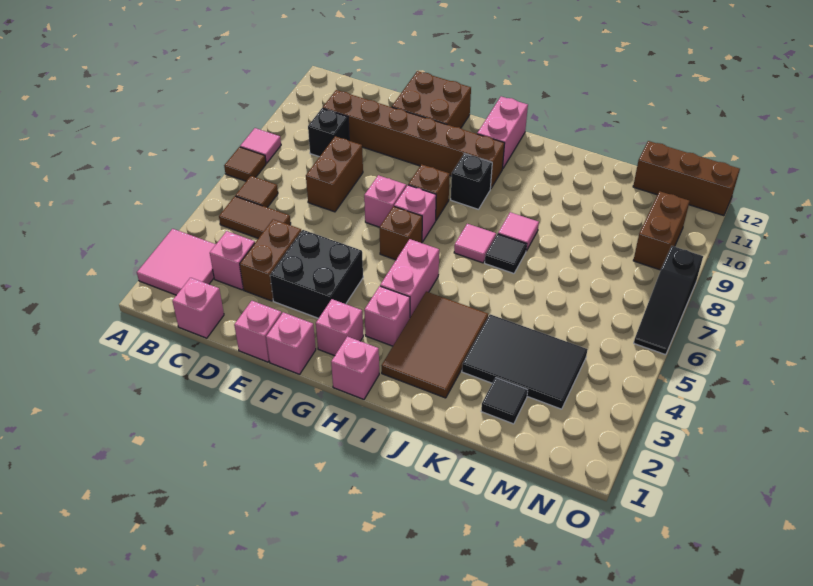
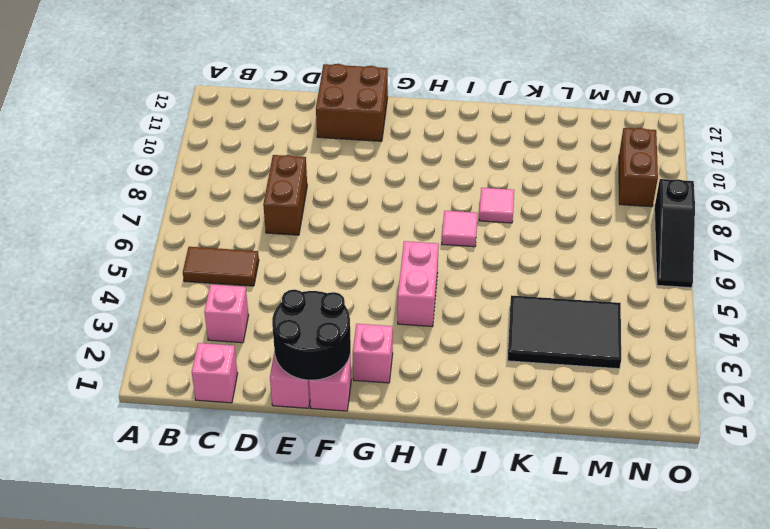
black 2x2 round brick [272,290,351,380] -> none
none -> pink 2x2 tile [137,229,216,295]
none -> brown 1x1 tile [224,147,266,181]
none -> pink 1x1 tile [240,128,281,163]
none -> brown 1x1 tile [235,176,278,208]

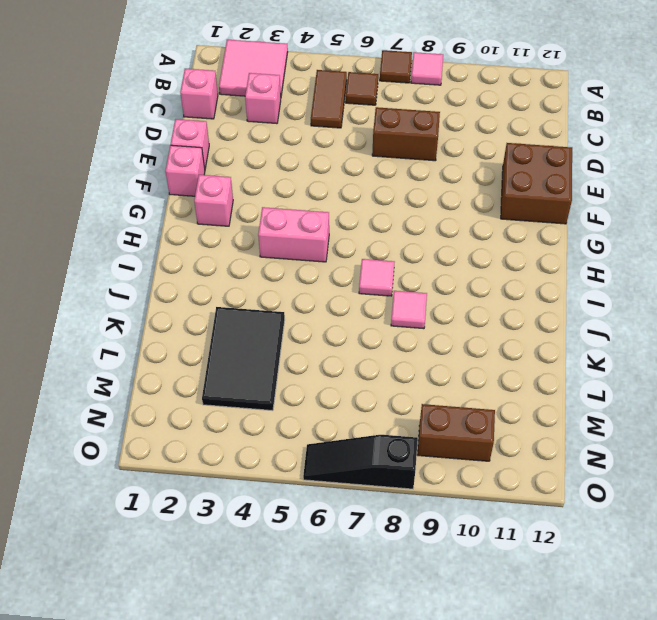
none -> black 1x1 brick [308,108,349,157]
none -> brown 1x6 brick [323,90,505,189]
none -> brown 1x2 brick [240,219,301,301]
none -> black 2x2 brick [270,230,363,318]

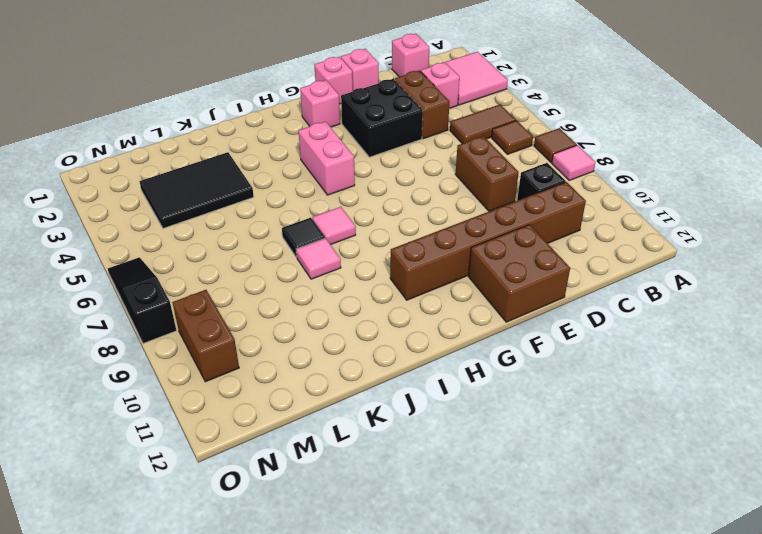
none -> pink 1x1 brick [364,175,406,227]
none -> brown 1x1 brick [379,206,422,260]
none -> pink 1x1 brick [394,185,436,242]
none -> brown 1x1 brick [408,164,450,220]

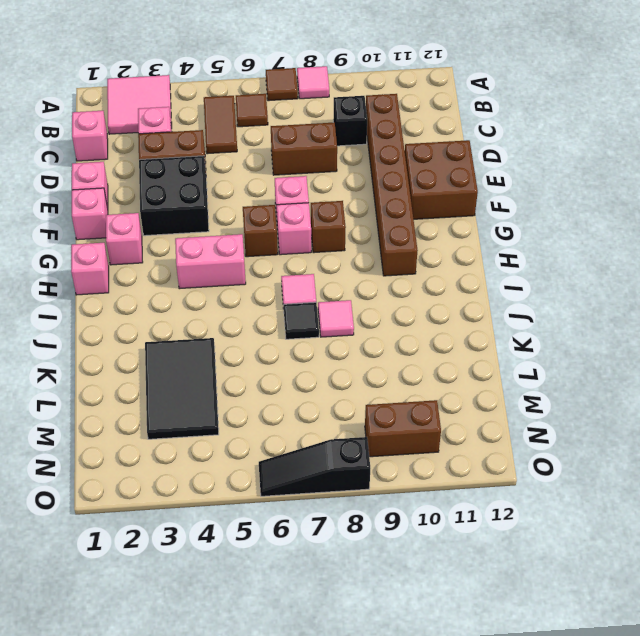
none -> pink 1x1 brick [364,286,410,346]
none -> black 1x1 brick [451,154,492,209]
none -> pink 1x2 brick [477,97,528,169]
none -> brown 2x3 tile [381,292,488,398]

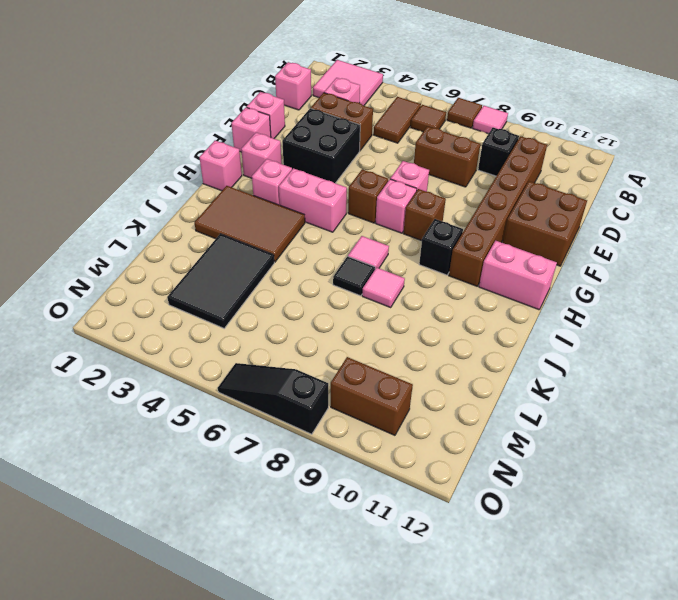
none -> black 1x1 tile [481,378,528,424]
none -> brown 1x3 brick [633,141,740,216]

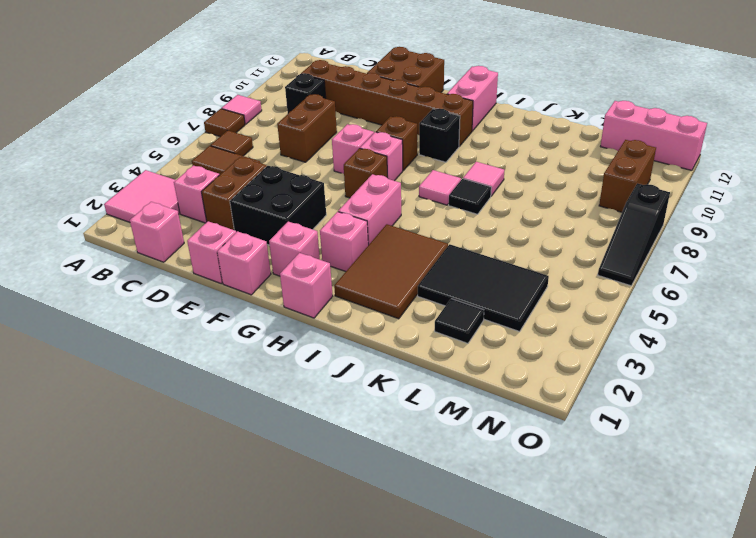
pink 1x3 brick [600,101,707,170] -> brown 1x3 brick [633,141,740,216]

